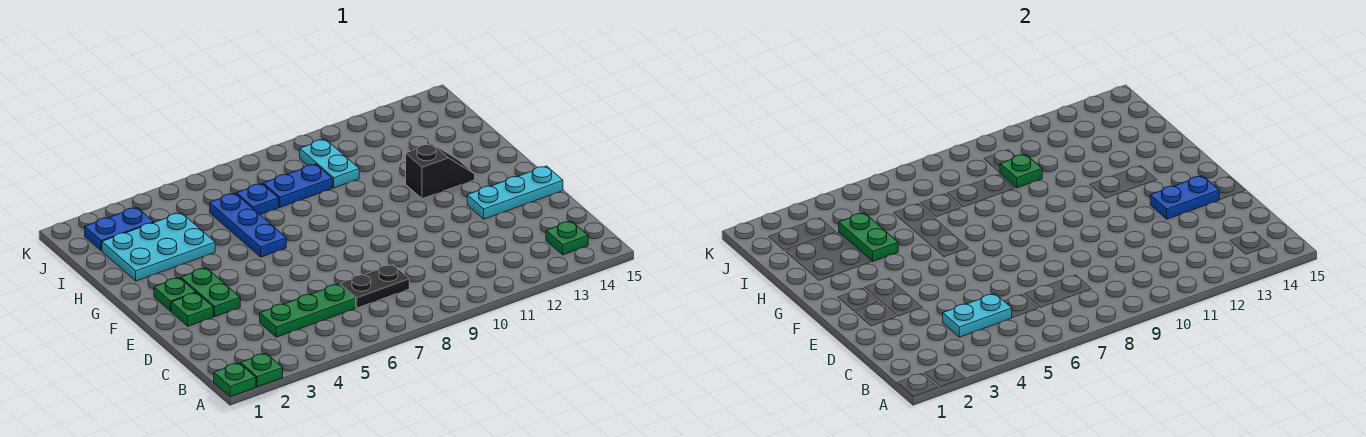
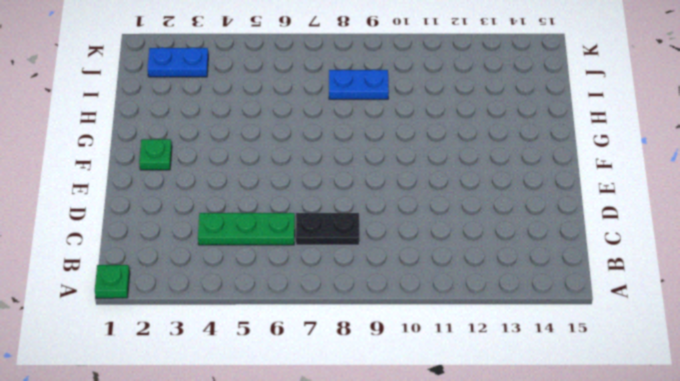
none -> green 1x1 plate [241,353,283,387]
none -> green 1x1 plate [546,221,588,255]
none -> green 1x1 plate [171,293,213,326]

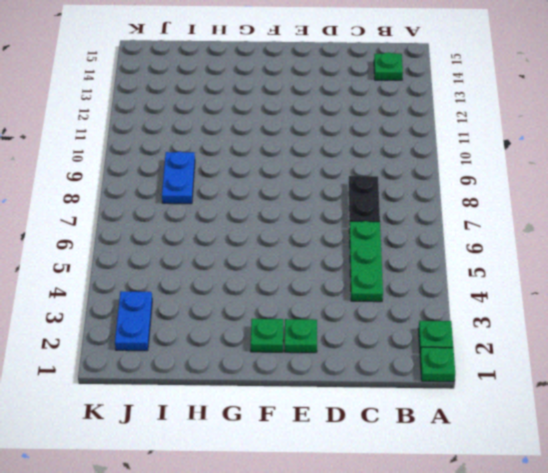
none -> green 1x2 plate [181,268,240,317]
none -> cyan 1x3 plate [467,166,563,219]
none -> blue 1x3 plate [210,193,286,257]

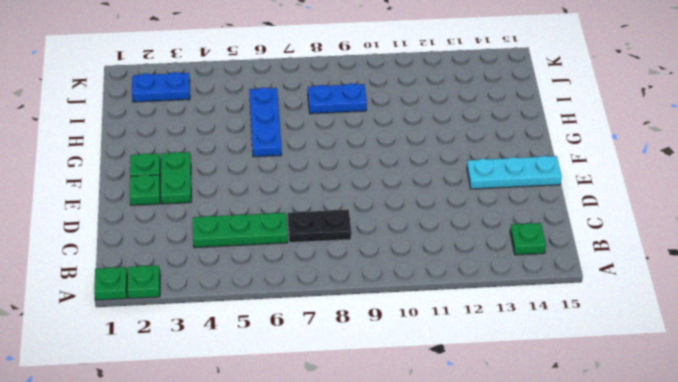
none -> black 1x2 slope [406,144,475,199]
none -> cyan 2x3 plate [102,213,215,281]
none -> blue 1x1 plate [236,184,279,215]

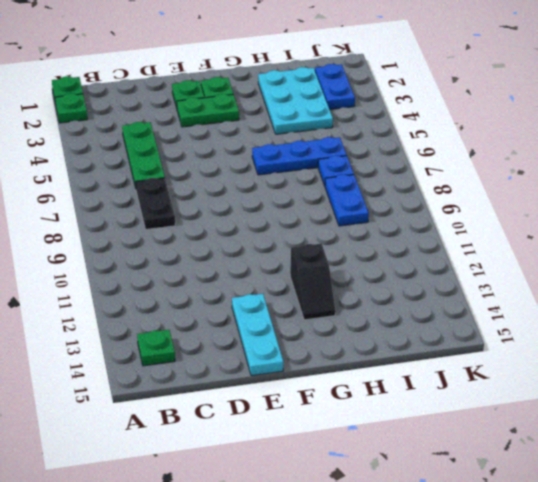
none -> cyan 1x2 plate [300,139,359,188]
none -> cyan 1x2 plate [943,294,1012,337]
none -> blue 1x2 plate [1150,176,1219,219]

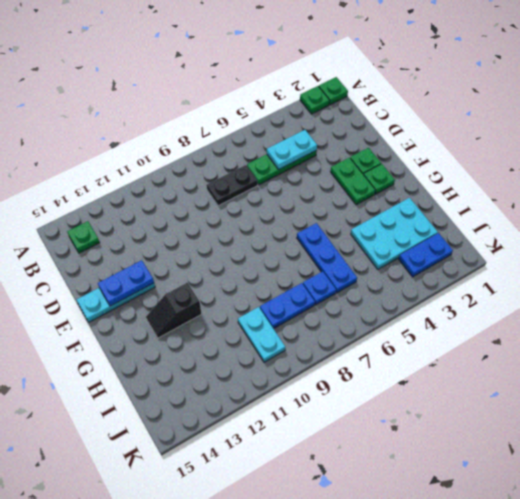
none -> green 1x2 plate [839,213,898,261]
none -> green 1x1 plate [1000,154,1042,188]

